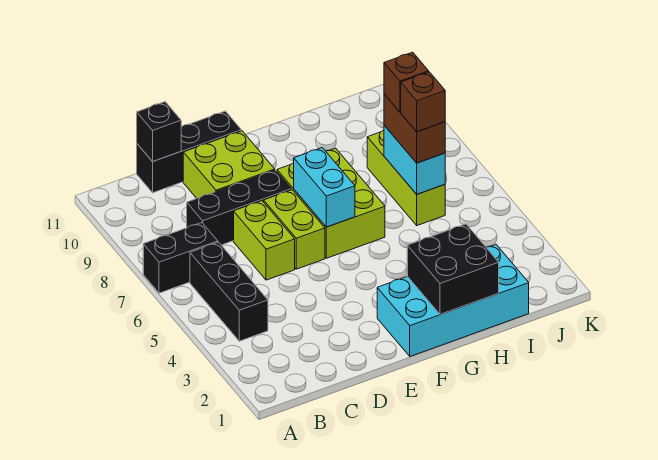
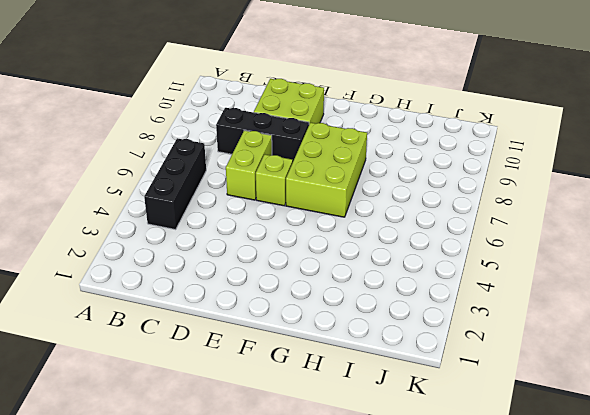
lime 1x1 brick [256,154,293,206] -> lime 1x2 brick [264,190,325,269]
none -> black 1x2 brick [143,223,218,293]
none -> black 1x3 brick [137,111,241,193]
none -> cyan 2x4 brick [377,245,529,357]

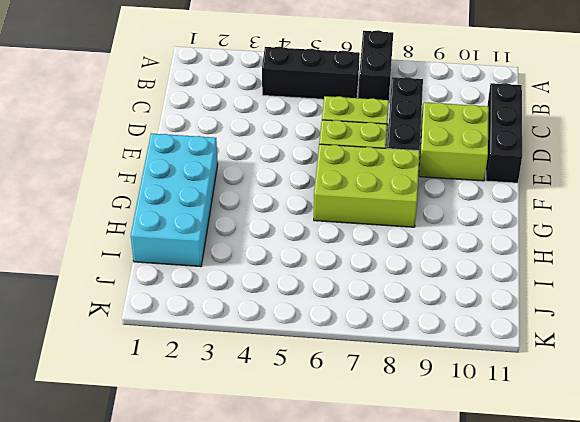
none -> lime 1x3 brick [367,130,445,226]
none -> black 1x1 brick [137,102,181,162]
none -> cyan 1x2 brick [294,148,355,227]

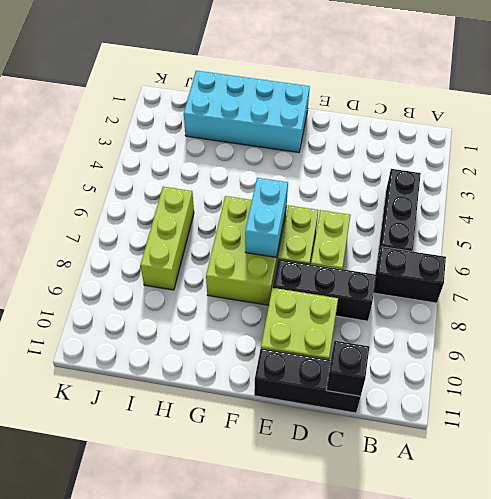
none -> black 2x2 brick [407,224,499,314]
none -> cyan 1x2 brick [384,125,445,194]
none -> brown 1x2 brick [384,94,445,163]

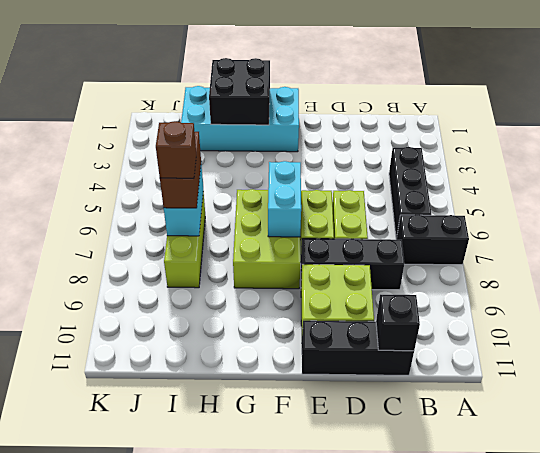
none -> brown 1x1 brick [401,72,445,132]

